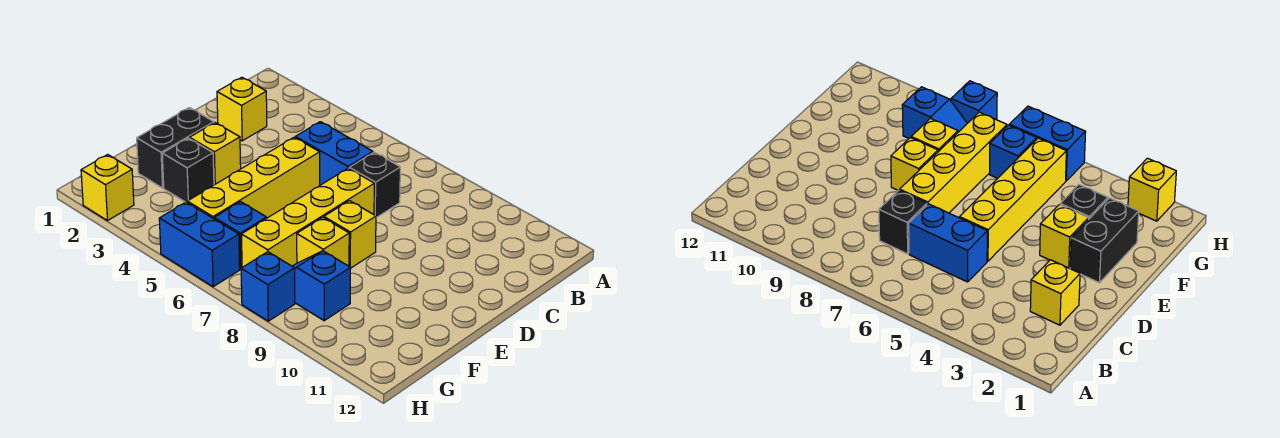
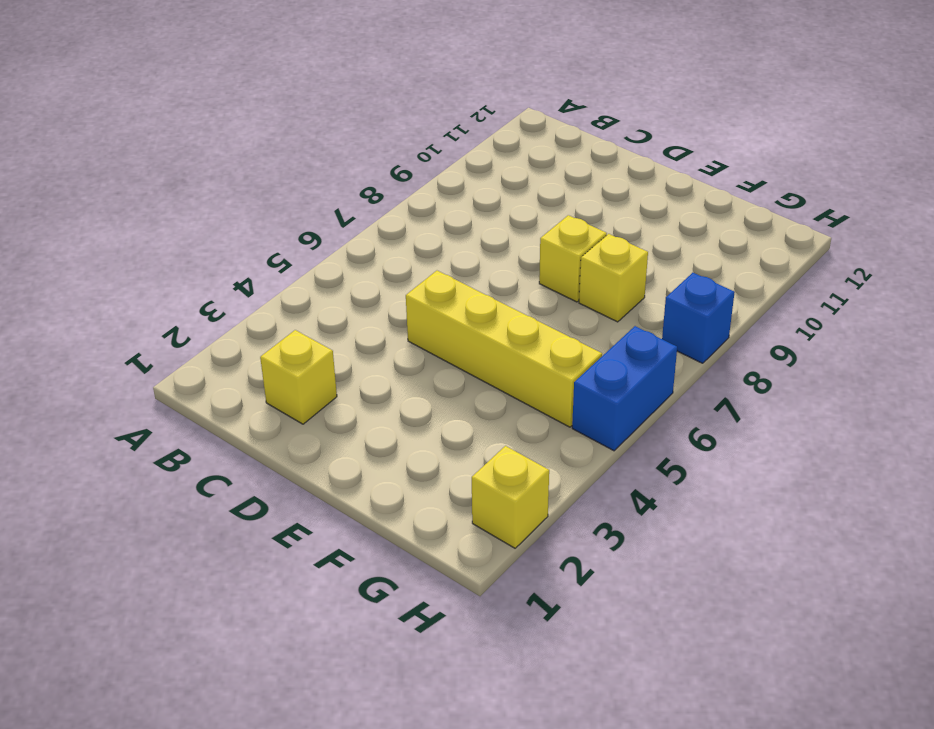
none -> blue 1x2 brick [295,122,373,185]
none -> black 1x1 brick [349,152,400,218]
none -> yellow 1x4 brick [241,168,374,267]

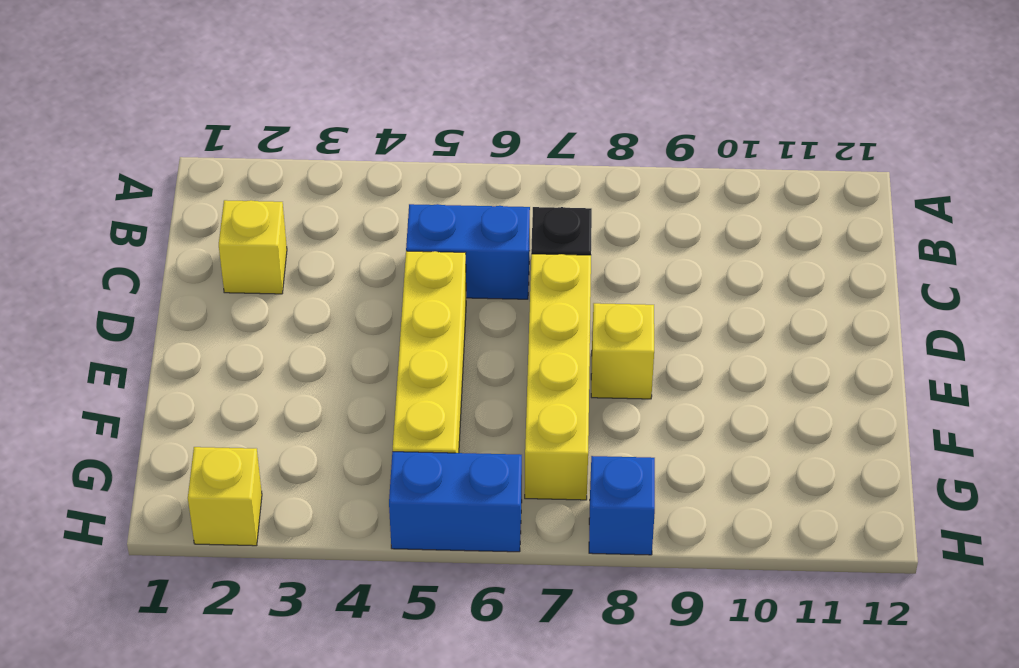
none -> black 1x2 brick [137,108,214,188]
none -> yellow 1x1 brick [190,123,241,185]
none -> black 1x1 brick [162,138,214,202]

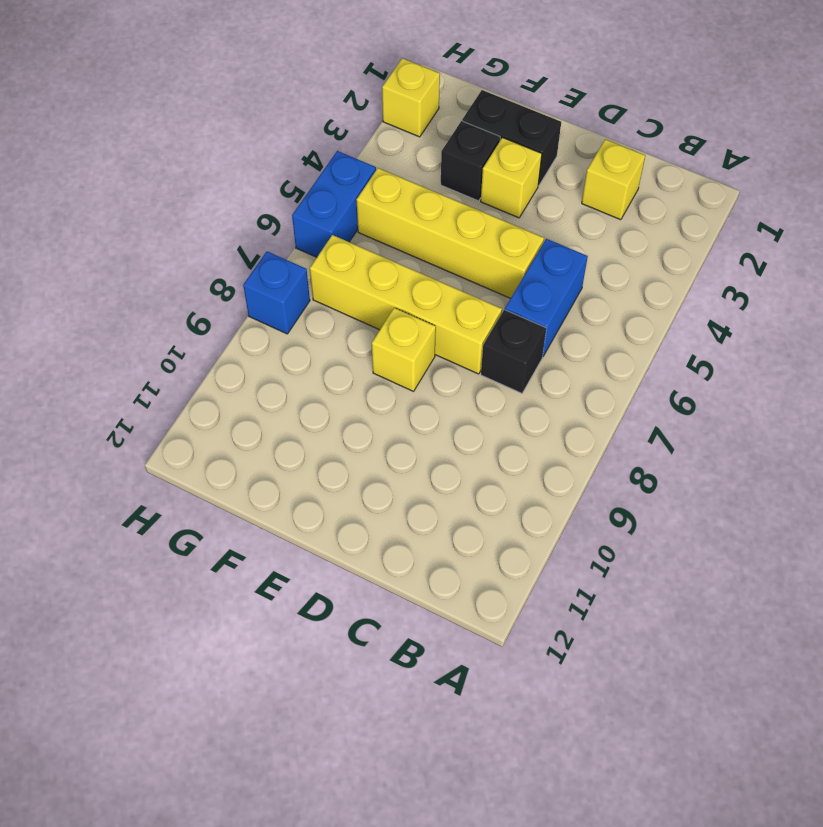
none -> yellow 1x1 brick [297,217,349,266]
none -> blue 1x1 brick [214,202,266,269]
none -> blue 1x2 slope [292,251,351,321]

